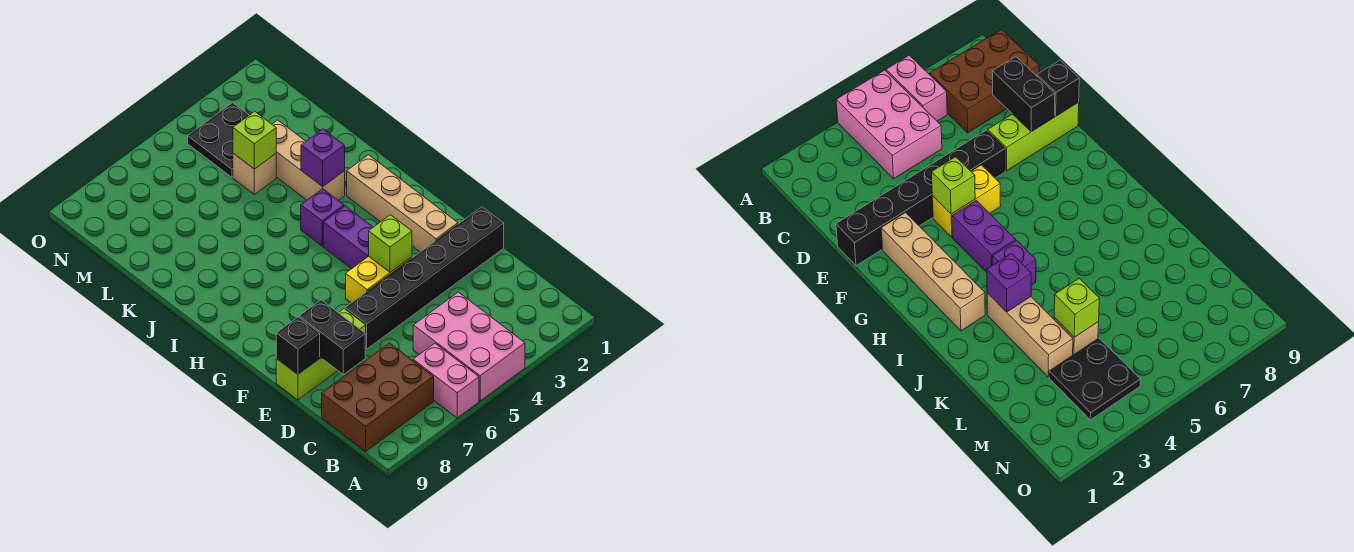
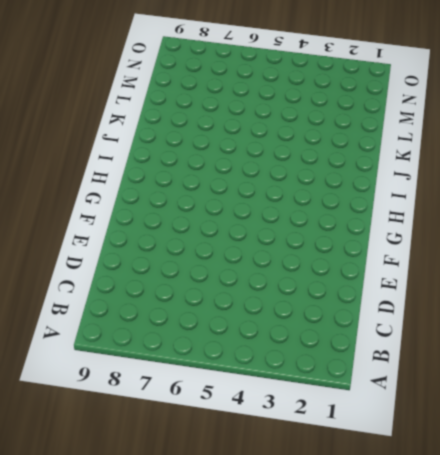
none -> pink 2x3 brick [413,292,525,401]
none -> pink 1x2 brick [413,343,479,418]
none -> brown 2x3 brick [322,343,434,451]

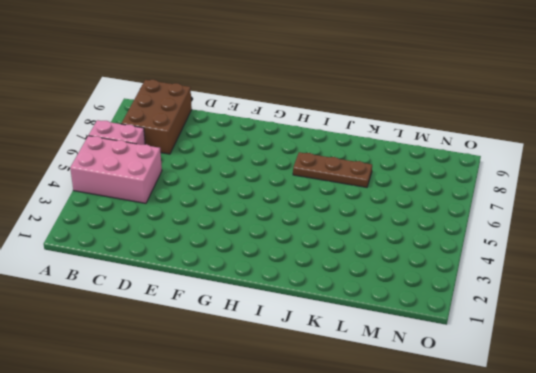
brown 1x3 plate [293,152,372,187] -> none
none -> black 1x6 brick [345,207,504,349]
none -> lime 1x3 brick [276,309,366,400]
none -> tan 1x4 brick [347,155,458,252]

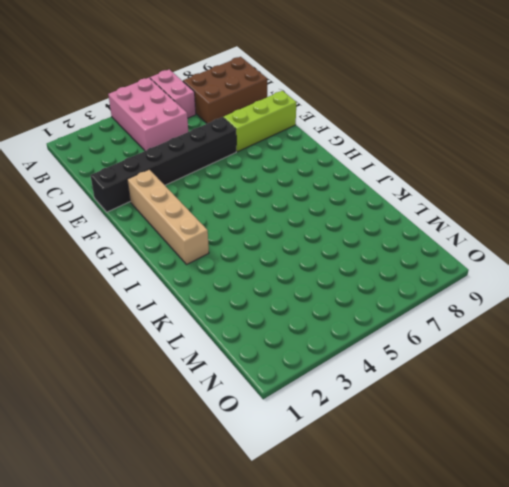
none -> yellow 1x2 brick [346,256,412,303]
none -> purple 1x2 brick [323,206,373,269]
none -> purple 1x1 brick [301,189,344,246]

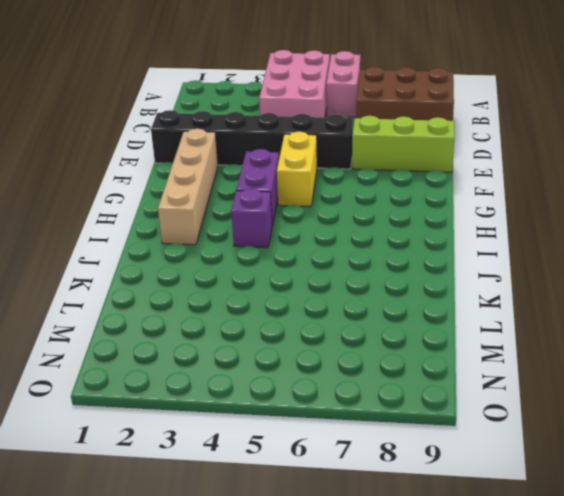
yellow 1x2 brick [277,132,317,207] -> yellow 1x2 brick turned to [346,256,412,303]
none -> tan 1x3 brick [272,120,345,201]
none -> tan 1x1 brick [233,153,276,194]
none -> black 2x2 plate [188,103,249,177]

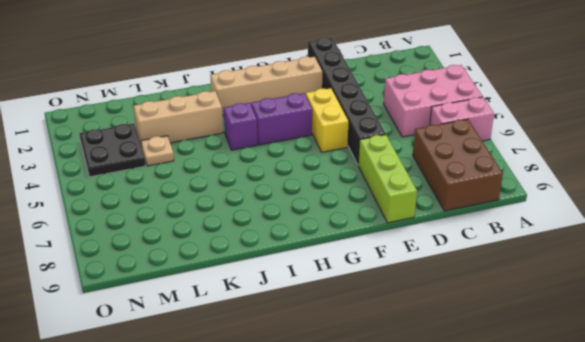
tan 1x1 plate [141,136,174,166] -> tan 1x1 brick [233,153,276,194]
none -> black 1x2 brick [299,300,365,375]
none -> black 1x1 brick [276,317,320,374]
none -> lime 1x1 brick [369,215,412,272]

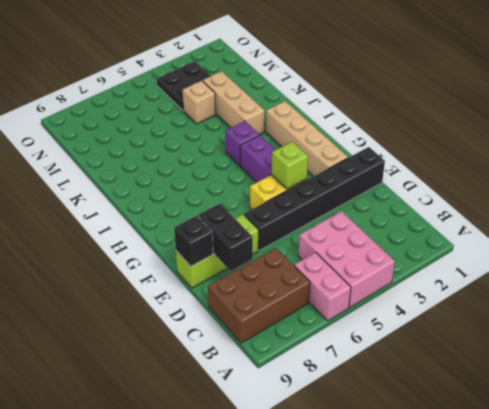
none -> purple 1x1 brick [301,129,345,187]
none -> lime 1x1 brick [233,112,276,169]

